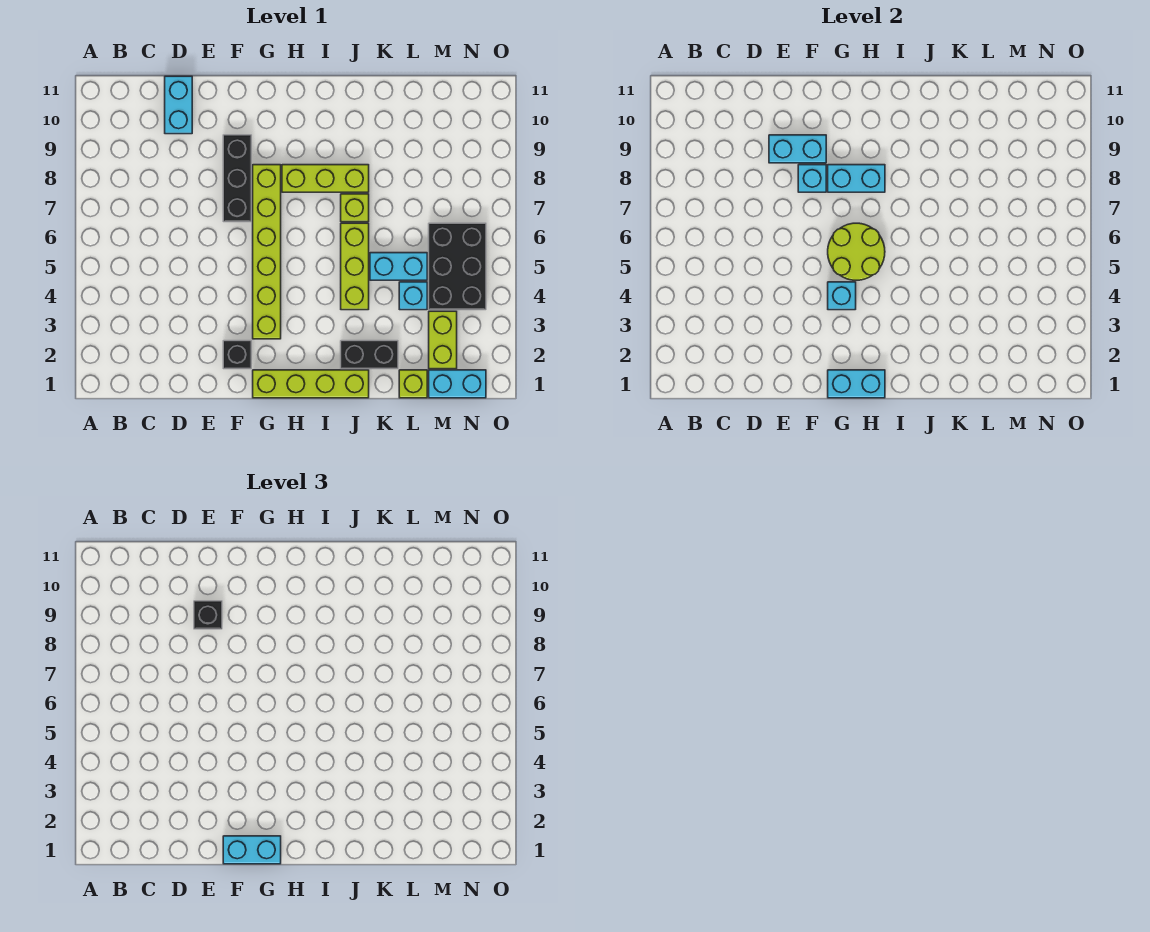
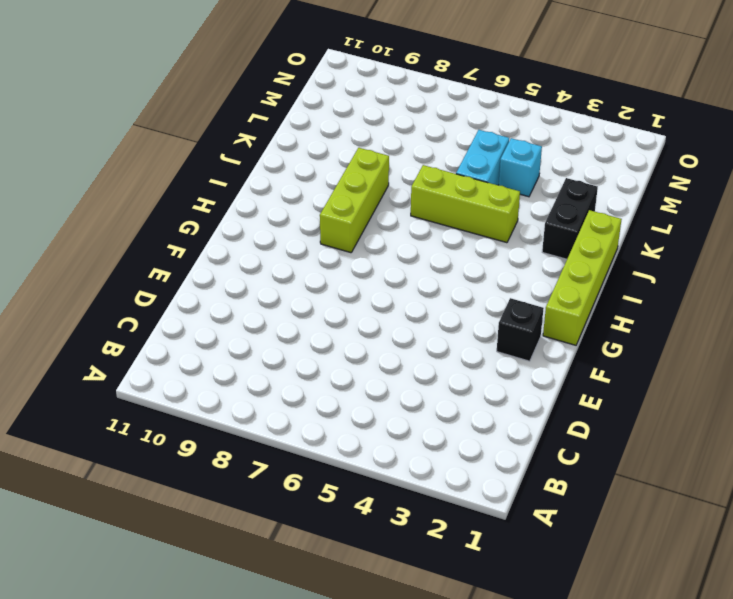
none -> cyan 1x2 brick [165,76,192,134]
none -> black 1x3 brick [223,135,251,222]
none -> lime 1x6 brick [253,165,281,339]

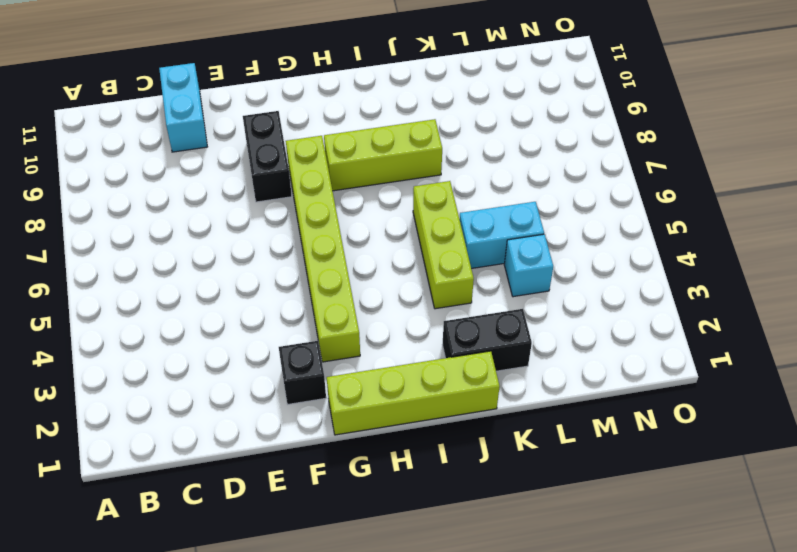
black 1x2 brick [243,111,292,202] -> black 1x3 brick [223,135,251,222]
none -> lime 1x1 brick [341,194,369,222]
none -> lime 1x1 brick [399,370,427,398]
none -> cyan 1x2 brick [429,370,486,398]

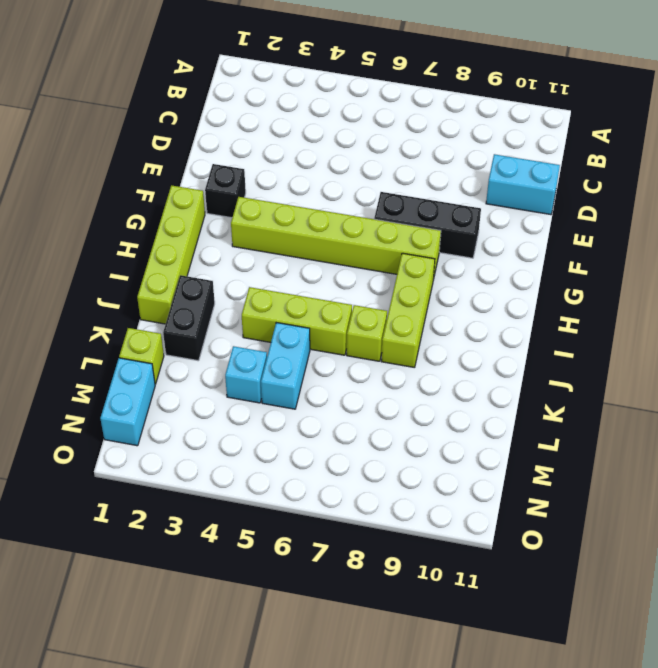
none -> lime 1x2 brick [429,311,457,369]
none -> black 2x3 brick [429,223,486,310]
none -> cyan 1x2 brick [769,135,826,163]

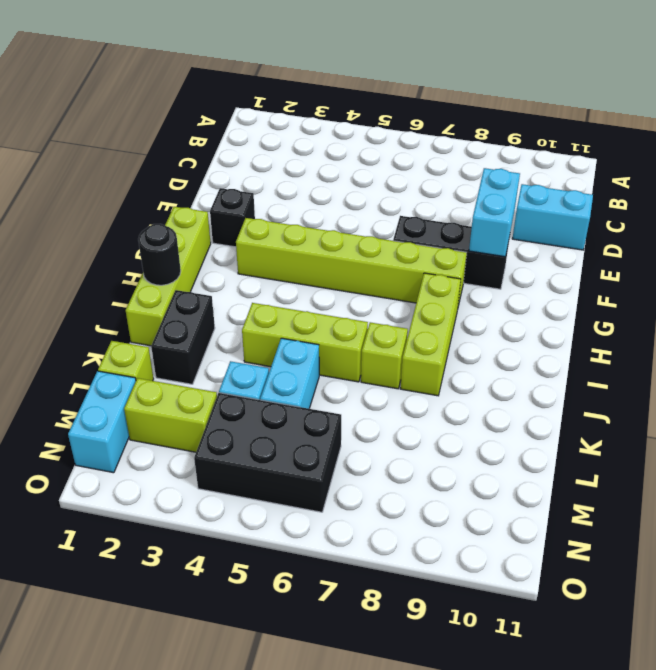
black 1x1 round brick [138,224,181,285] -> none
none -> cyan 1x1 brick [798,165,826,192]
none -> cyan 1x2 brick [828,370,885,398]
none -> cyan 1x1 brick [828,282,856,310]

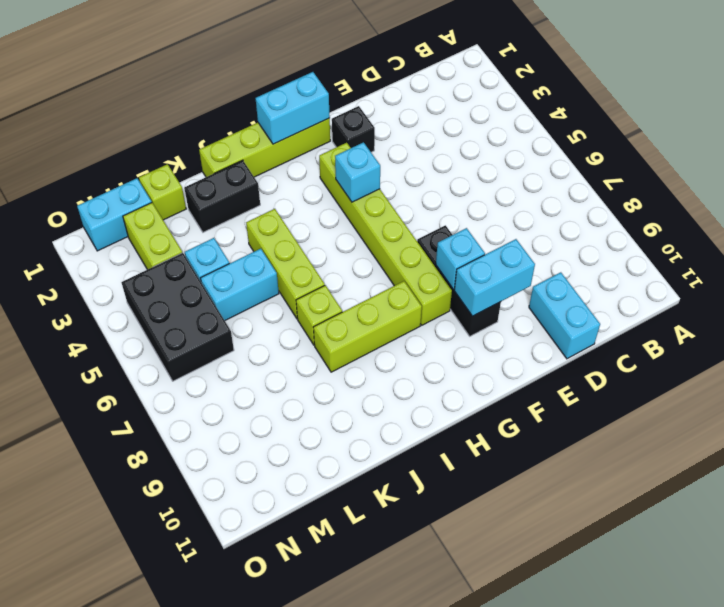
none -> lime 2x2 round brick [828,223,885,280]
none -> cyan 1x2 brick [828,165,885,192]
none -> black 1x1 brick [194,601,222,629]

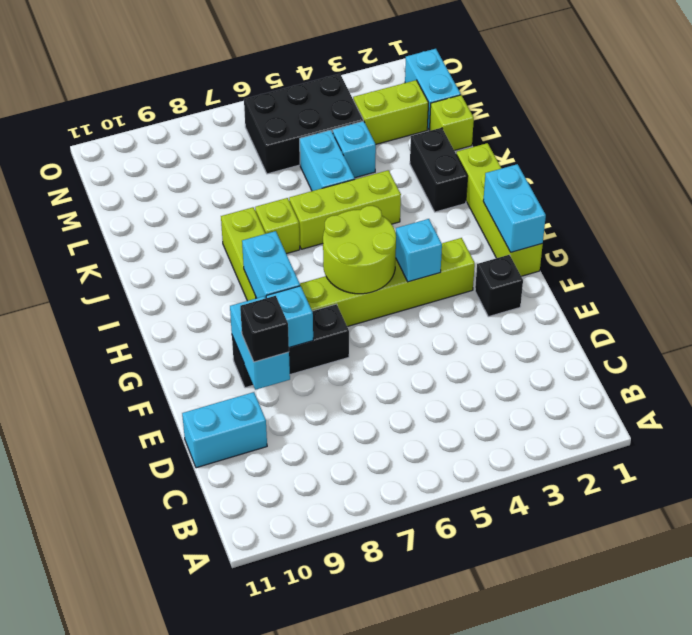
none -> cyan 1x2 brick [223,836,281,864]

